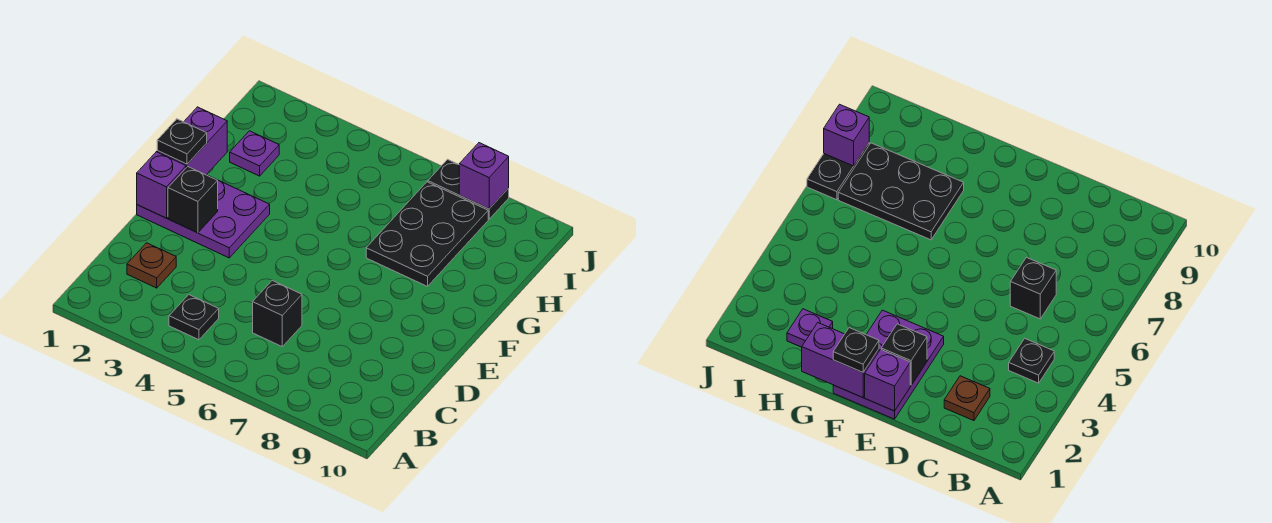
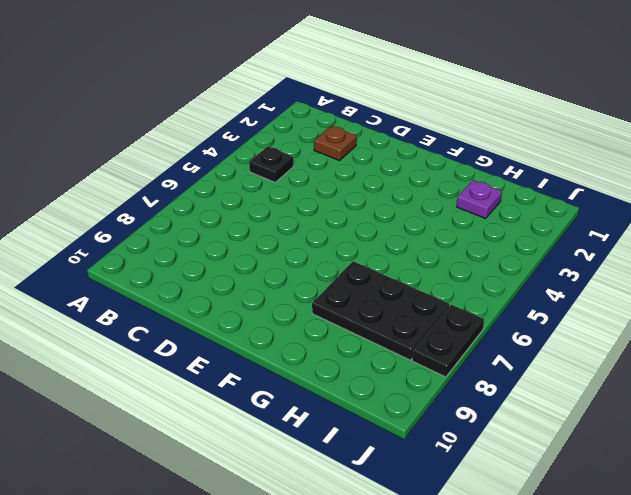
none -> black 1x1 brick [253,280,302,346]
none -> purple 2x3 plate [137,176,270,258]
none -> purple 1x1 brick [137,152,186,218]

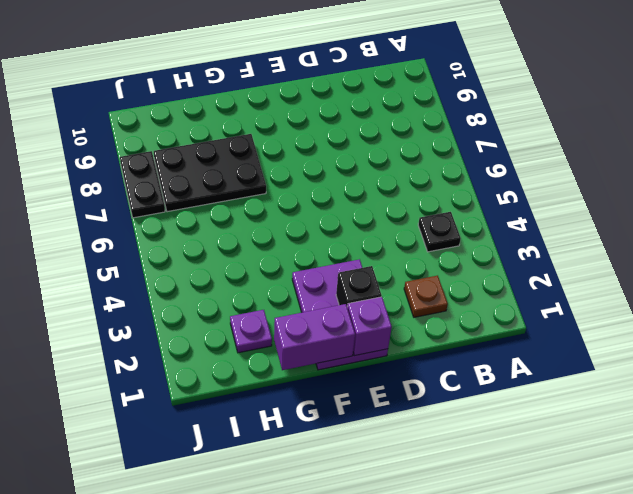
none -> black 1x1 brick [253,280,302,346]
none -> purple 1x1 brick [459,143,509,209]
none -> black 1x1 plate [157,119,207,164]

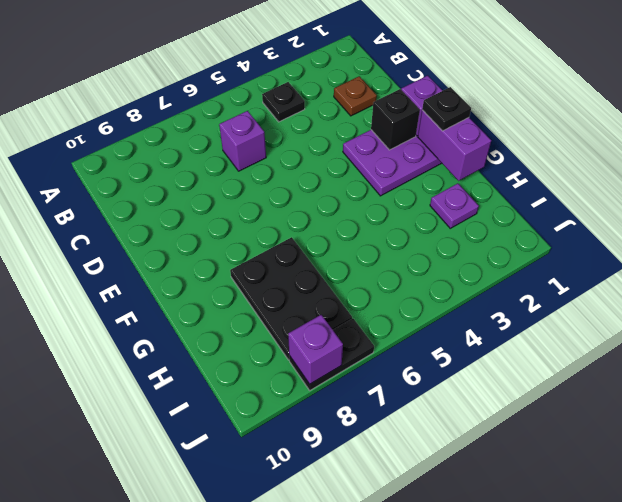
purple 1x1 brick [219,111,266,171] -> black 1x1 brick [253,280,302,346]

